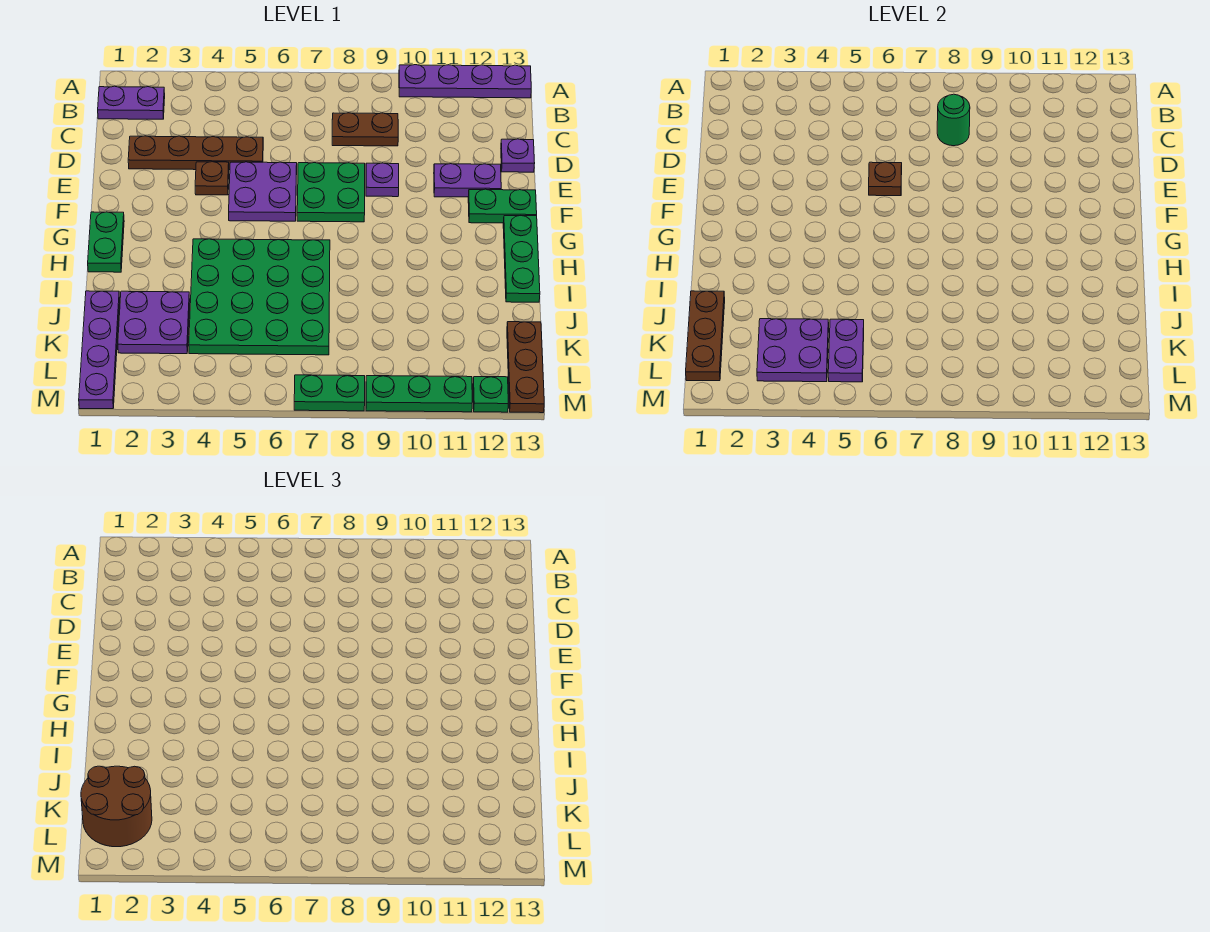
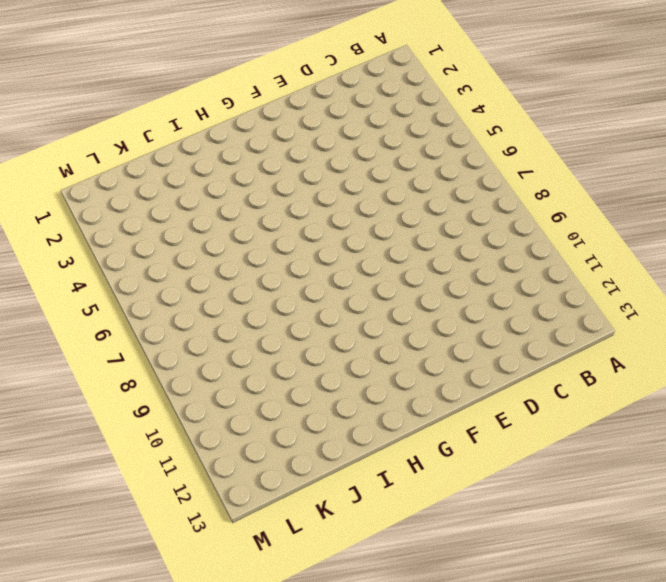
none -> purple 1x4 plate [399,65,531,98]
none -> purple 1x2 plate [98,86,165,119]
none -> brown 1x2 plate [332,113,398,146]

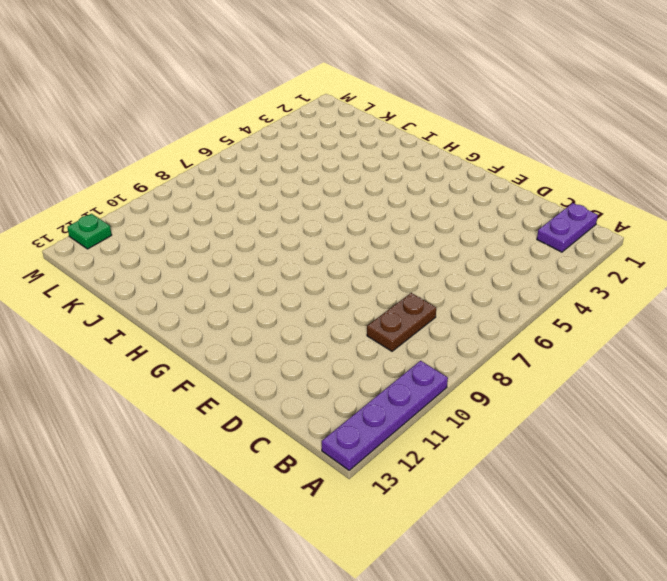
none -> brown 1x4 plate [128,136,263,170]
none -> purple 1x1 plate [501,139,535,172]
none -> brown 1x1 plate [195,162,229,195]

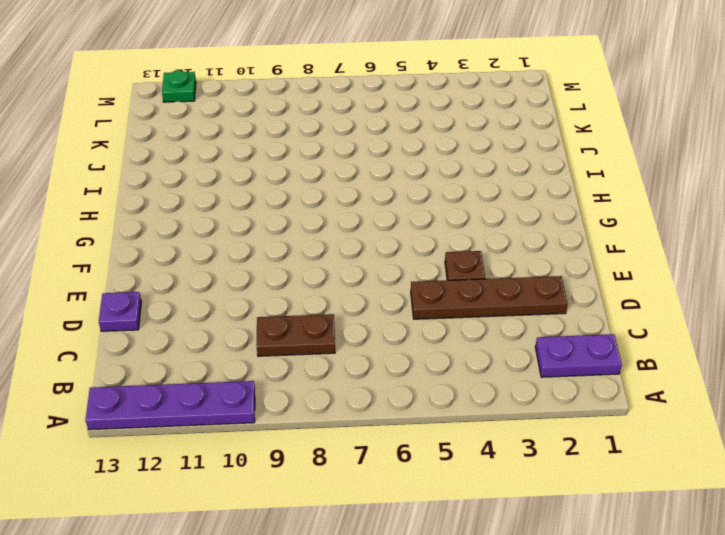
none -> purple 2x2 plate [229,162,297,221]
none -> green 2x2 plate [297,163,365,222]
none -> purple 1x1 plate [366,163,399,197]

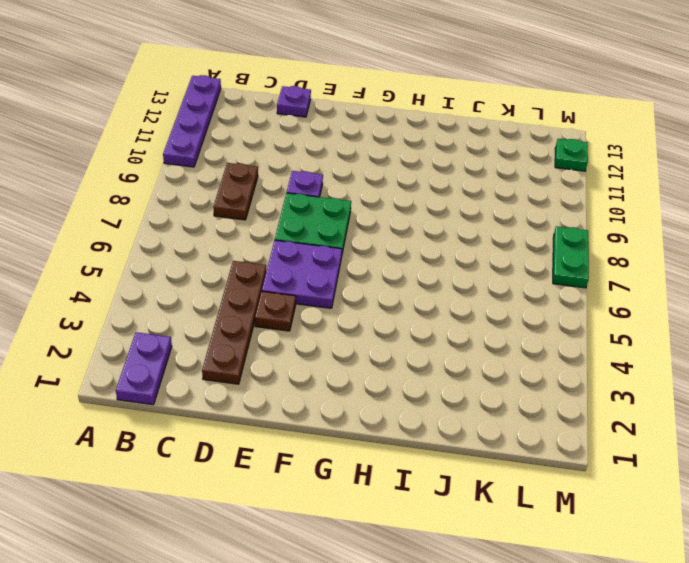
none -> purple 1x2 plate [434,164,501,197]
none -> green 1x2 plate [468,189,537,223]
none -> green 1x2 plate [88,212,124,272]

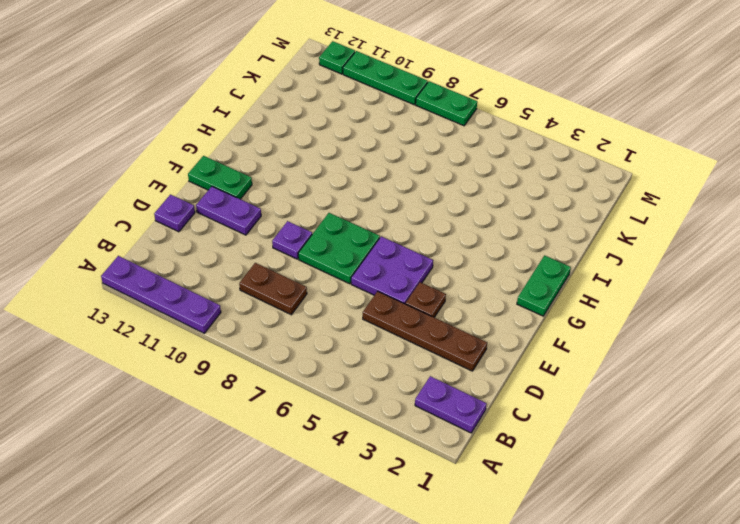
none -> green 1x3 plate [503,216,540,302]
none -> green 4x4 plate [189,239,330,355]
none -> purple 1x4 plate [79,291,120,409]

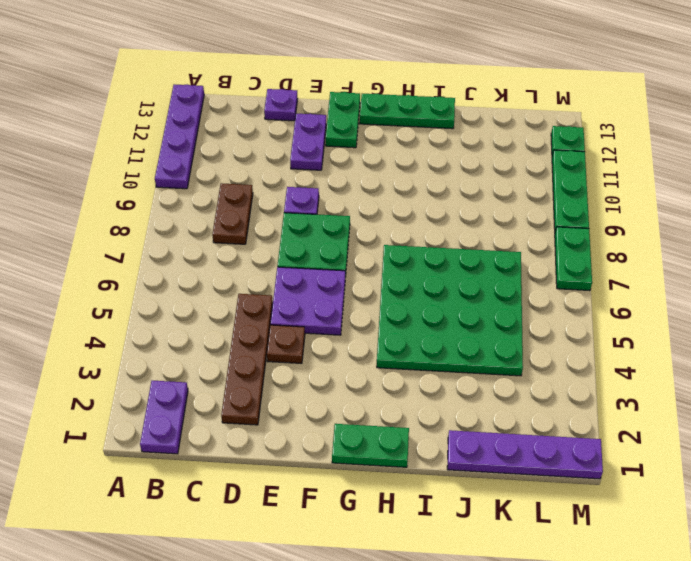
none -> purple 2x2 plate [118,291,190,354]
none -> brown 1x3 plate [507,322,544,413]
none -> green 1x1 round brick [937,94,970,146]

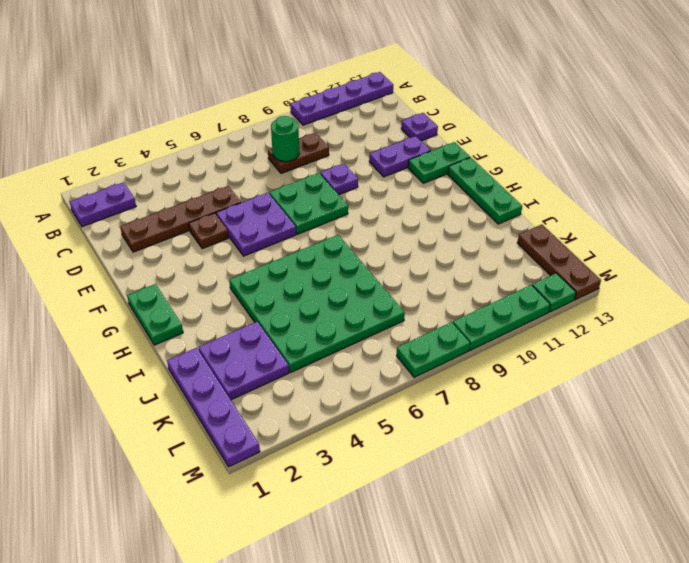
none -> brown 1x1 plate [869,162,902,196]
none -> brown 1x3 plate [686,291,725,381]
none -> purple 2x2 plate [757,319,829,382]

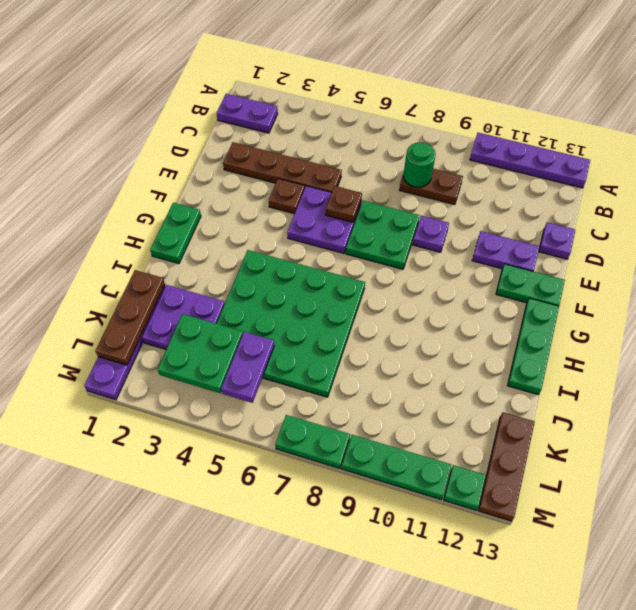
green 2x2 plate [158,314,243,393] -> purple 2x2 plate [757,319,829,382]
none -> brown 2x2 round brick [81,766,152,847]

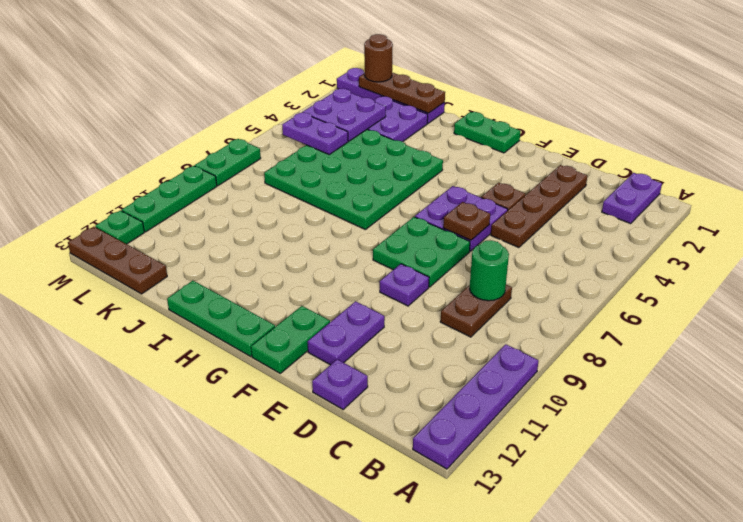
brown 1x1 round brick [364,34,393,82] -> brown 2x2 round brick [81,766,152,847]

